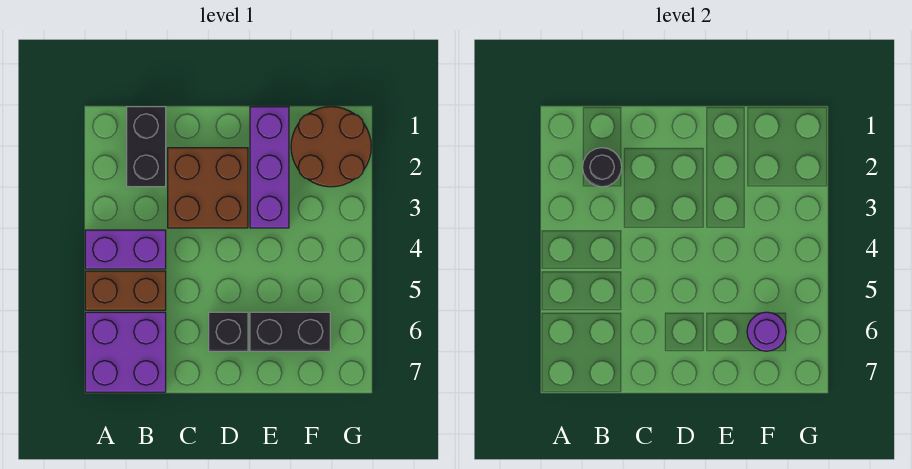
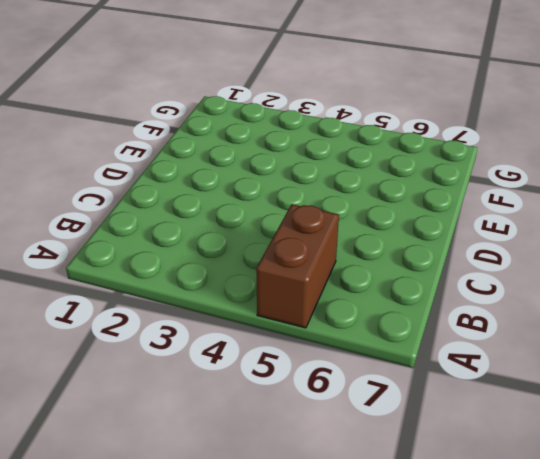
none -> purple 1x2 brick [85,230,166,269]
none -> purple 2x2 brick [85,312,166,392]

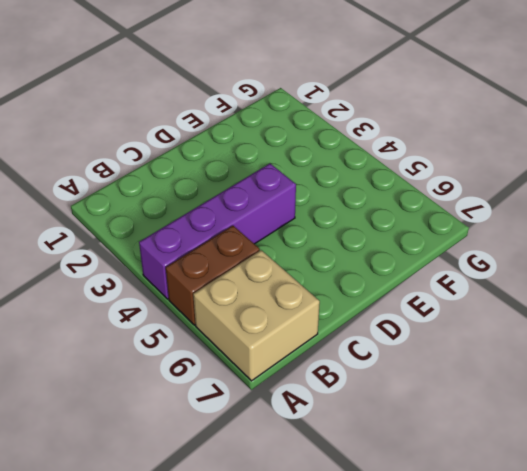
purple 1x4 brick [139,164,296,299] -> purple 1x2 brick [85,230,166,269]
tan 2x2 brick [193,250,320,381] -> purple 2x2 brick [85,312,166,392]
none -> black 1x2 brick [127,107,166,187]
none -> brown 2x2 brick [168,148,248,228]

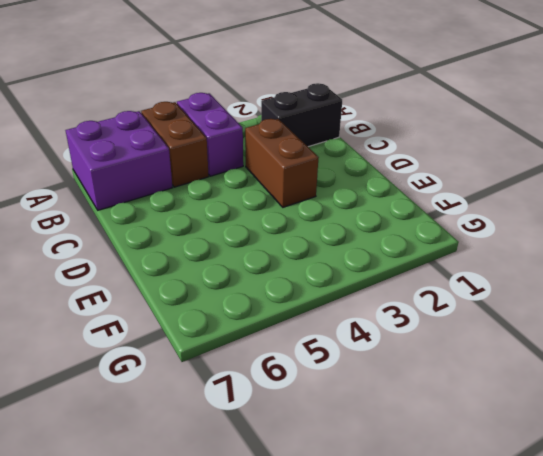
brown 1x2 brick [245,119,319,207] -> brown 2x2 brick [168,148,248,228]
none -> black 1x1 brick [209,312,248,351]
none -> purple 1x3 brick [250,107,289,228]

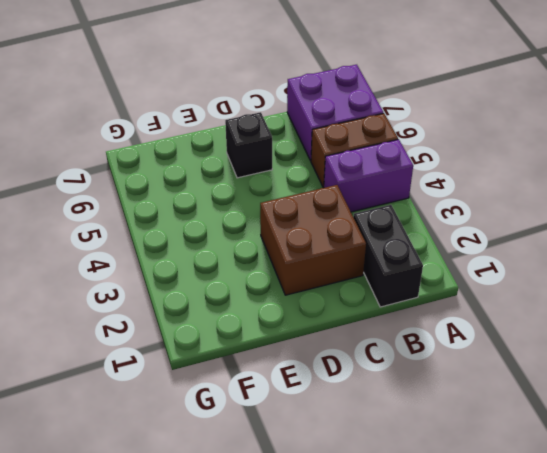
none -> purple 1x3 brick [250,107,289,228]
none -> black 1x2 brick [250,312,330,351]

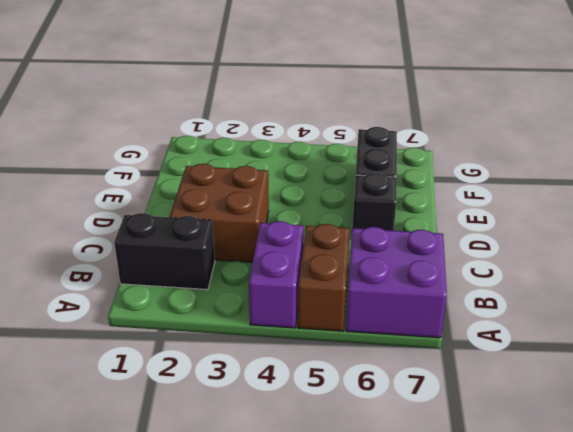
none -> purple 1x3 brick [250,107,289,228]
none -> brown 2x2 round brick [291,107,371,187]

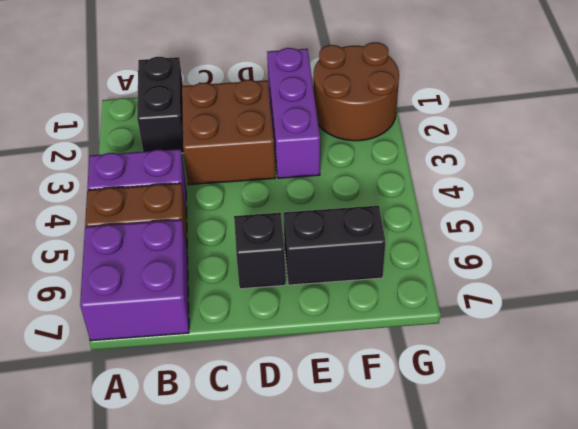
none -> black 1x1 round brick [583,148,622,187]
none -> purple 1x1 round brick [747,312,786,351]

